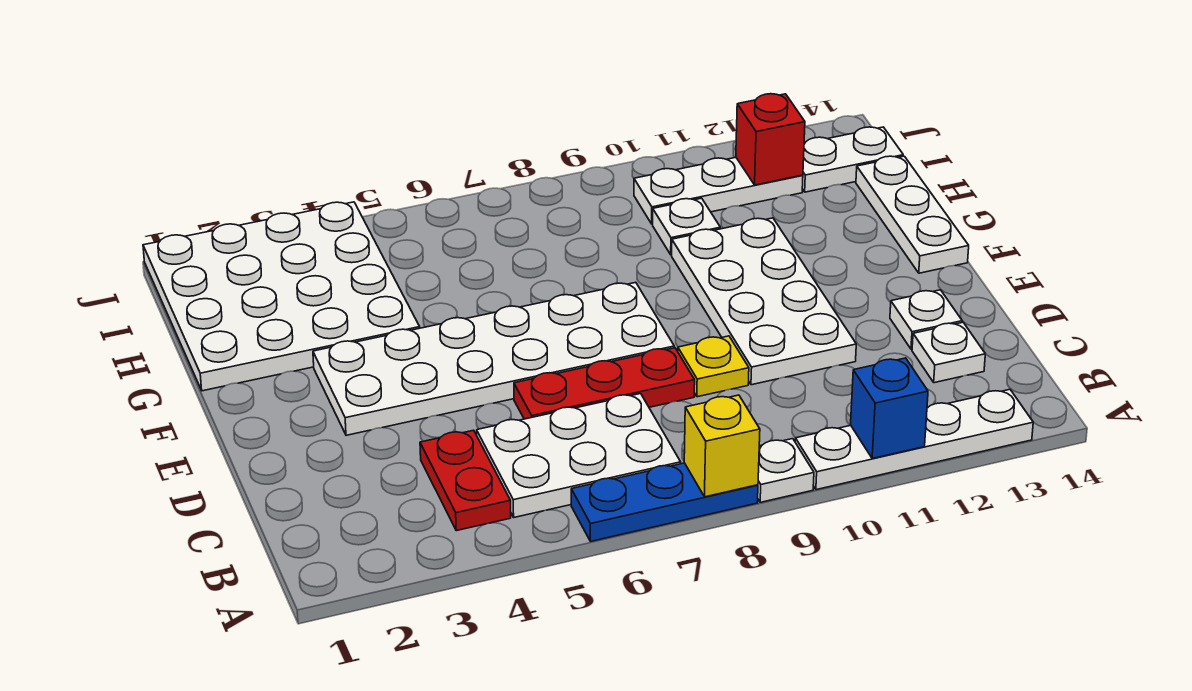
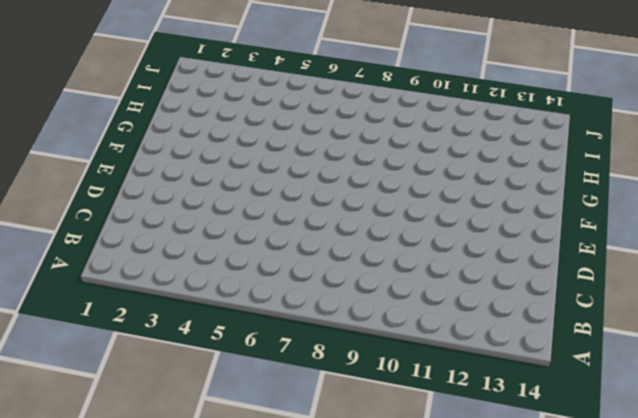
none -> blue 1x3 plate [571,463,758,541]
none -> white 1x1 plate [758,439,814,502]
none -> white 1x4 plate [795,390,1033,490]

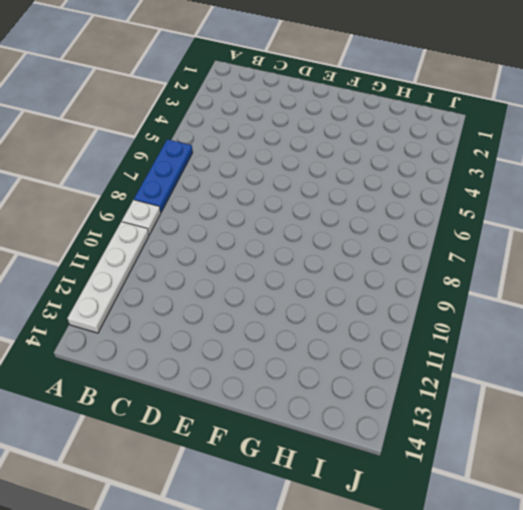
none -> red 1x2 plate [420,430,511,531]
none -> white 2x3 plate [477,394,681,517]
none -> white 1x1 plate [912,322,985,383]

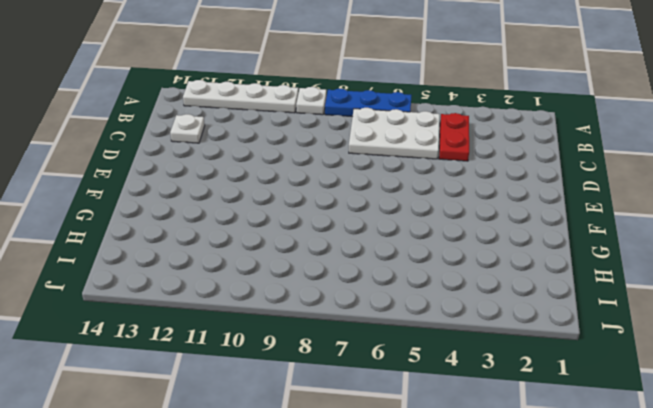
none -> red 1x3 plate [514,348,695,419]
none -> yellow 1x1 plate [678,336,749,397]
none -> white 2x4 plate [672,218,856,385]

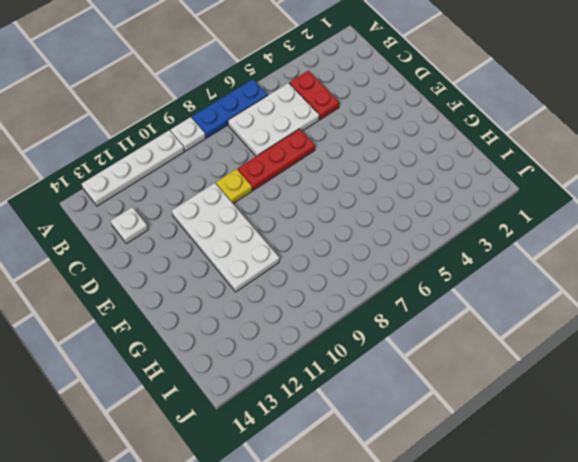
none -> white 1x1 plate [890,290,962,349]
none -> white 2x6 plate [313,282,674,435]
none -> white 1x3 plate [856,156,969,273]

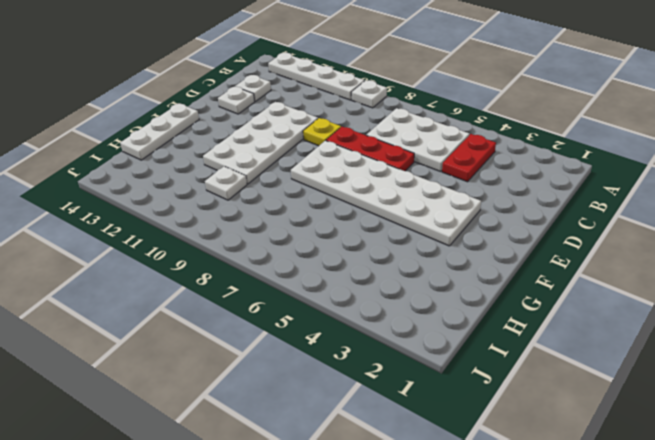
none -> blue 1x3 plate [571,463,758,541]
none -> white 4x4 plate [143,202,420,391]
none -> white 1x3 plate [634,157,803,224]

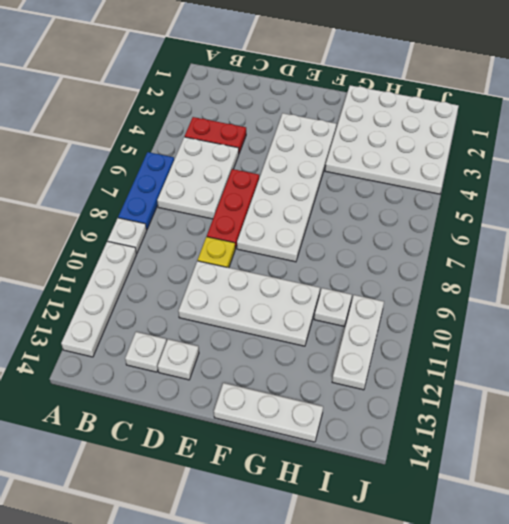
none -> white 1x2 plate [802,127,903,192]
none -> yellow 1x1 brick [684,395,760,497]
none -> blue 1x1 brick [851,358,928,458]

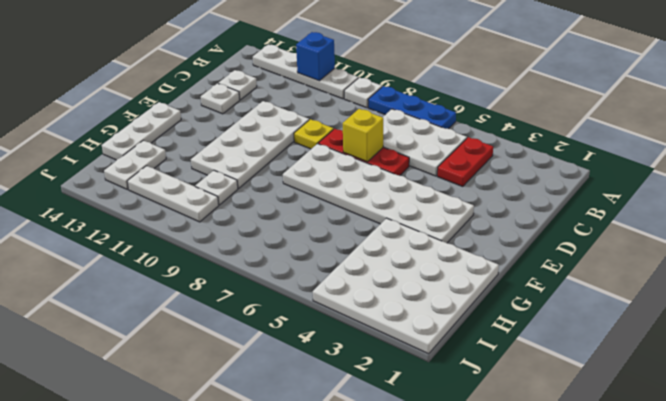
yellow 1x1 brick [343,109,383,162] -> yellow 1x1 brick moved to [684,395,760,497]
white 1x2 plate [104,140,166,189] -> white 1x2 plate turned to [802,127,903,192]
none -> red 1x1 brick [736,94,805,185]

